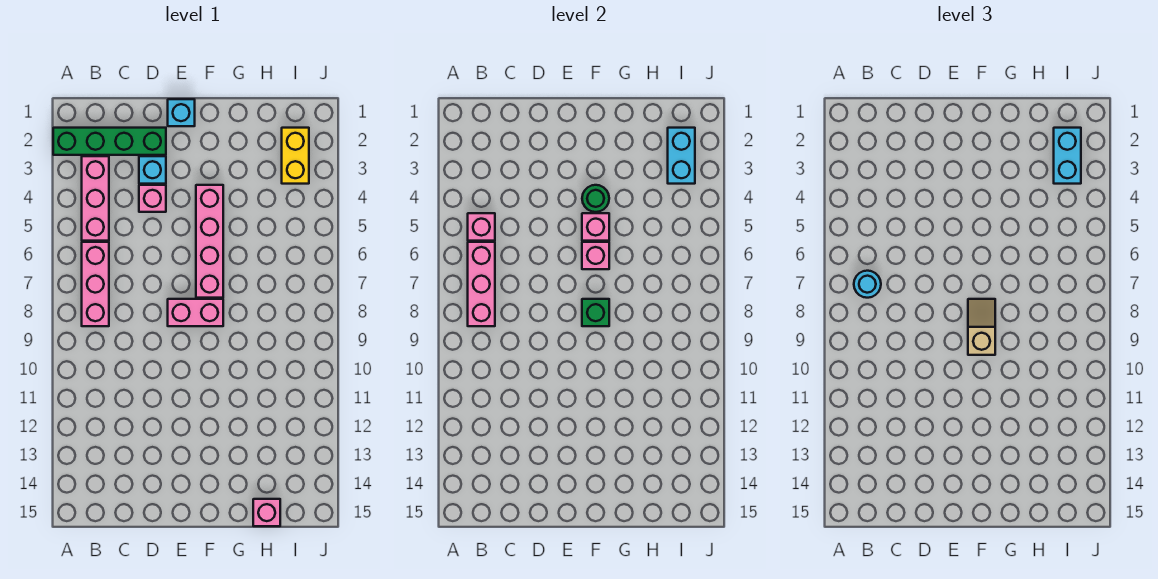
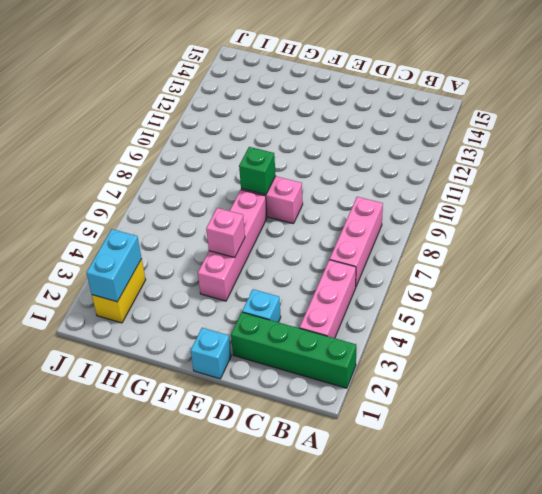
none -> pink 1x1 brick [139,185,166,212]
none -> pink 1x1 brick [253,499,280,526]
none -> pink 1x1 brick [468,213,495,241]

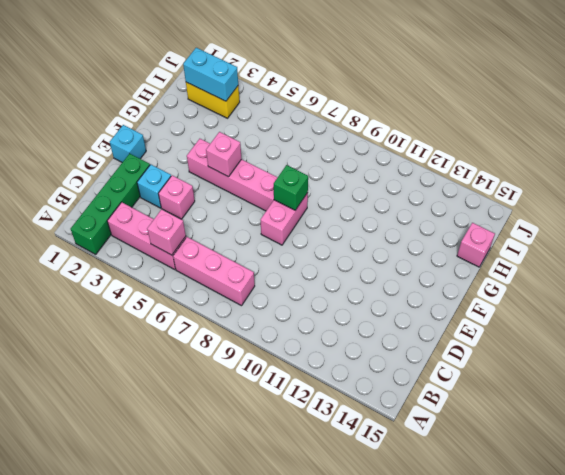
none -> pink 1x3 brick [468,242,495,326]
none -> green 1x1 round brick [582,185,609,212]
none -> pink 1x1 brick [582,242,609,269]

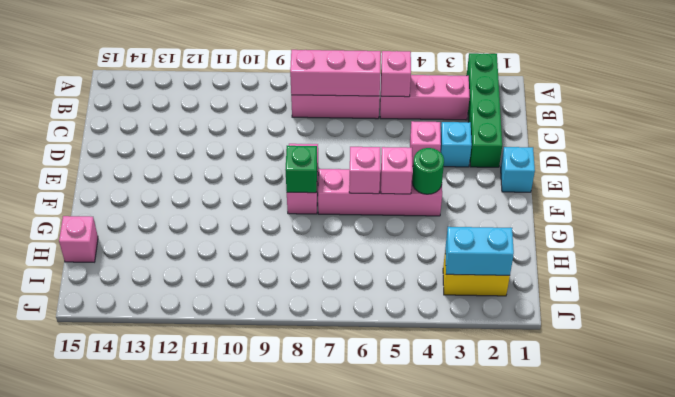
none -> cyan 1x1 round brick [854,271,881,298]
none -> tan 1x2 slope [968,299,995,355]
none -> cyan 1x2 brick [1054,128,1081,184]

